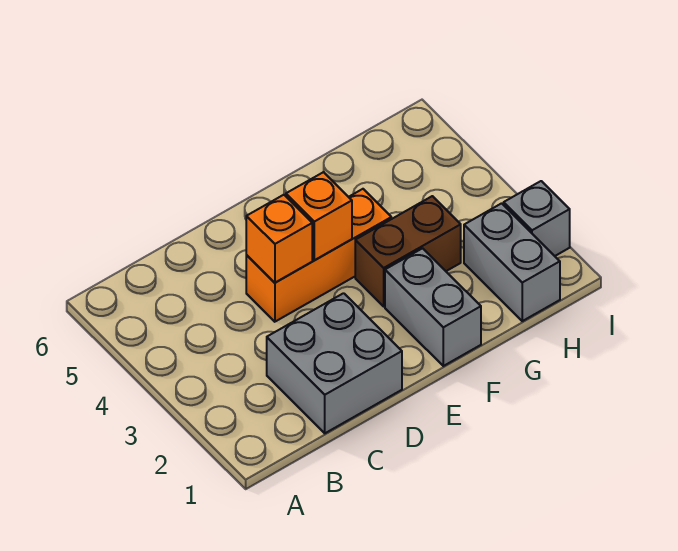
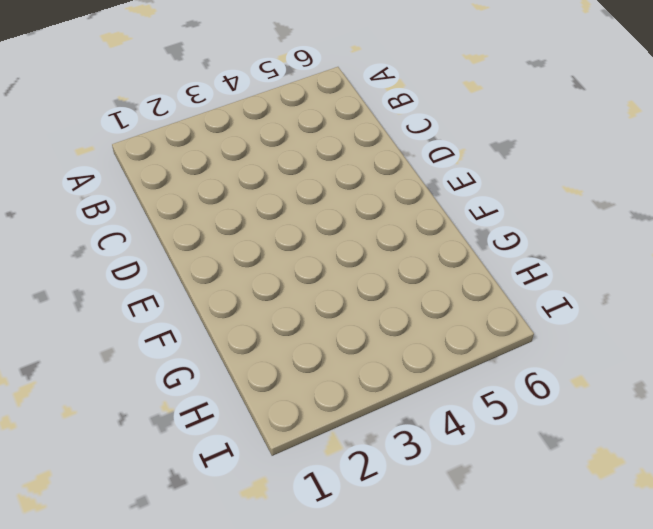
none -> grey 2x2 brick [267,293,402,433]
none -> orange 1x3 brick [246,189,391,322]

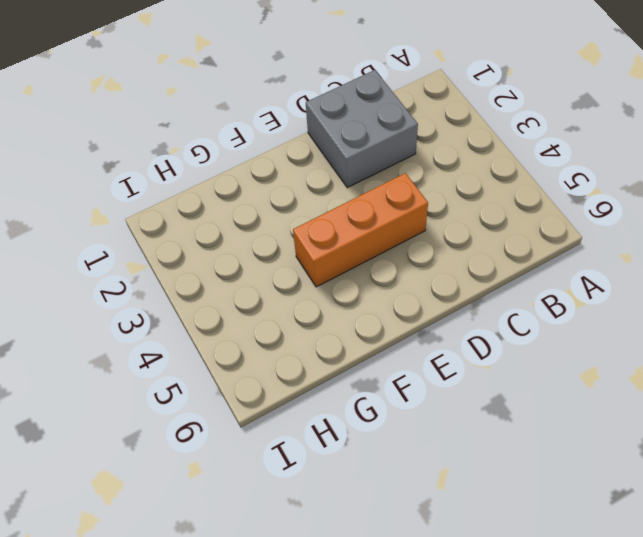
none -> grey 1x2 brick [385,248,481,366]
none -> brown 1x2 brick [355,196,461,306]

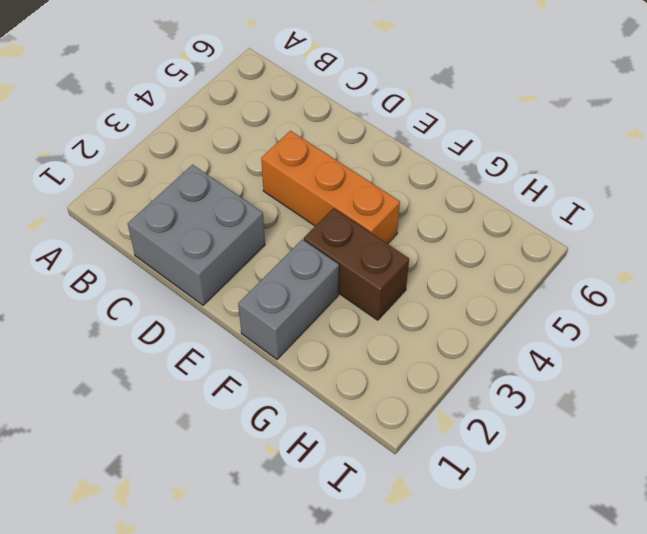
none -> grey 1x2 brick [464,203,560,321]
none -> grey 1x1 brick [504,181,570,256]

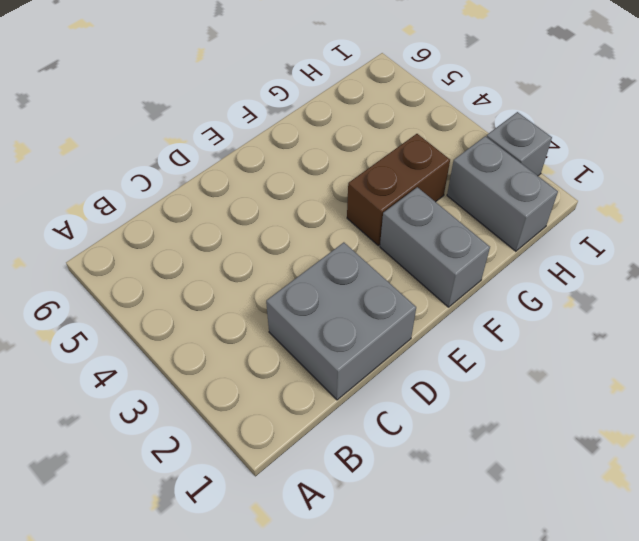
none -> orange 1x3 brick [246,189,391,322]
none -> orange 1x1 brick [246,195,312,283]

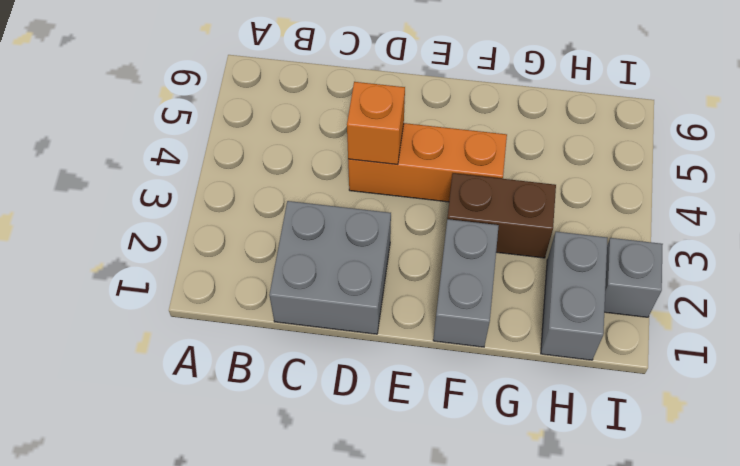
none -> orange 1x1 brick [286,172,352,260]

